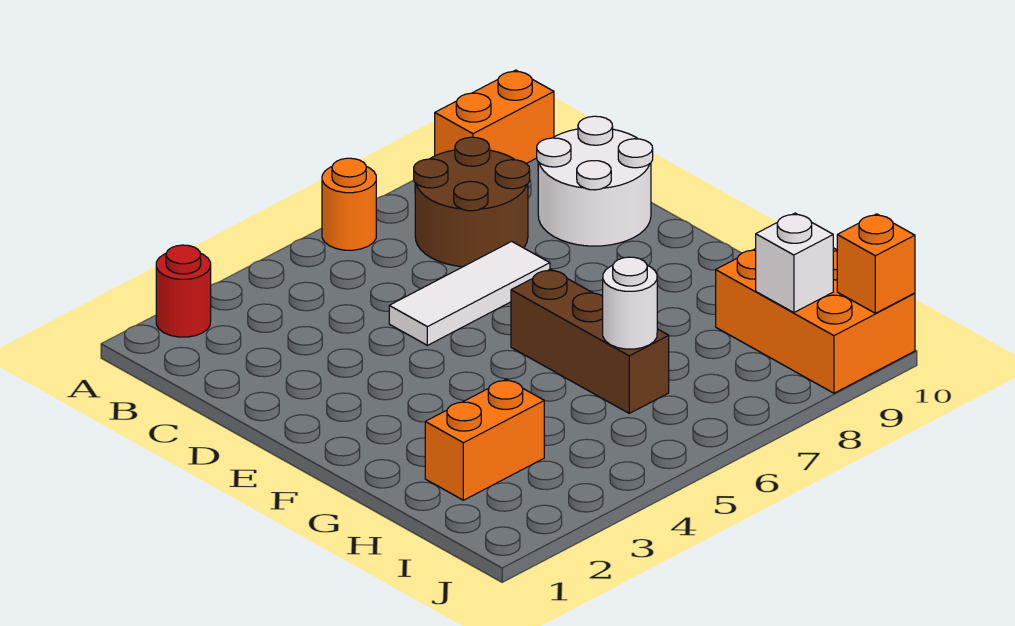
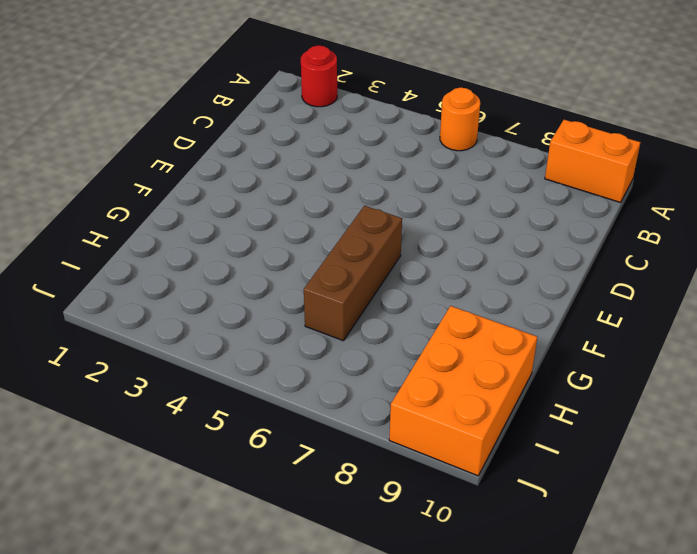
none -> brown 2x2 round brick [414,137,530,267]
none -> white 2x2 round brick [537,116,653,246]
none -> white 1x3 tile [389,241,550,345]

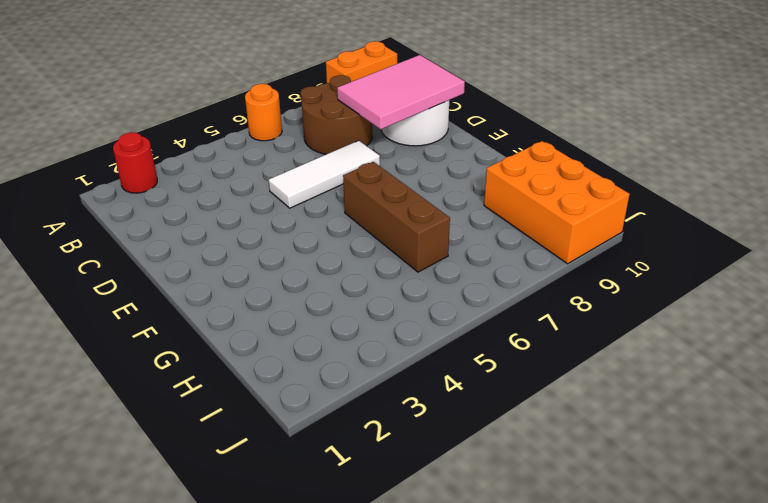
pink 2x3 tile [337,55,465,129] -> none
none -> orange 1x2 brick [425,379,544,500]
none -> white 1x1 round brick [603,257,657,349]
none -> white 1x1 brick [756,213,833,313]

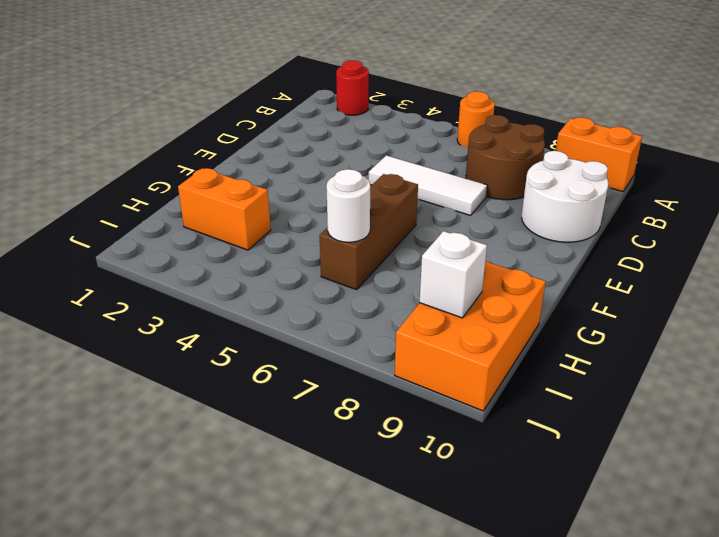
none -> orange 1x1 brick [837,214,915,313]

